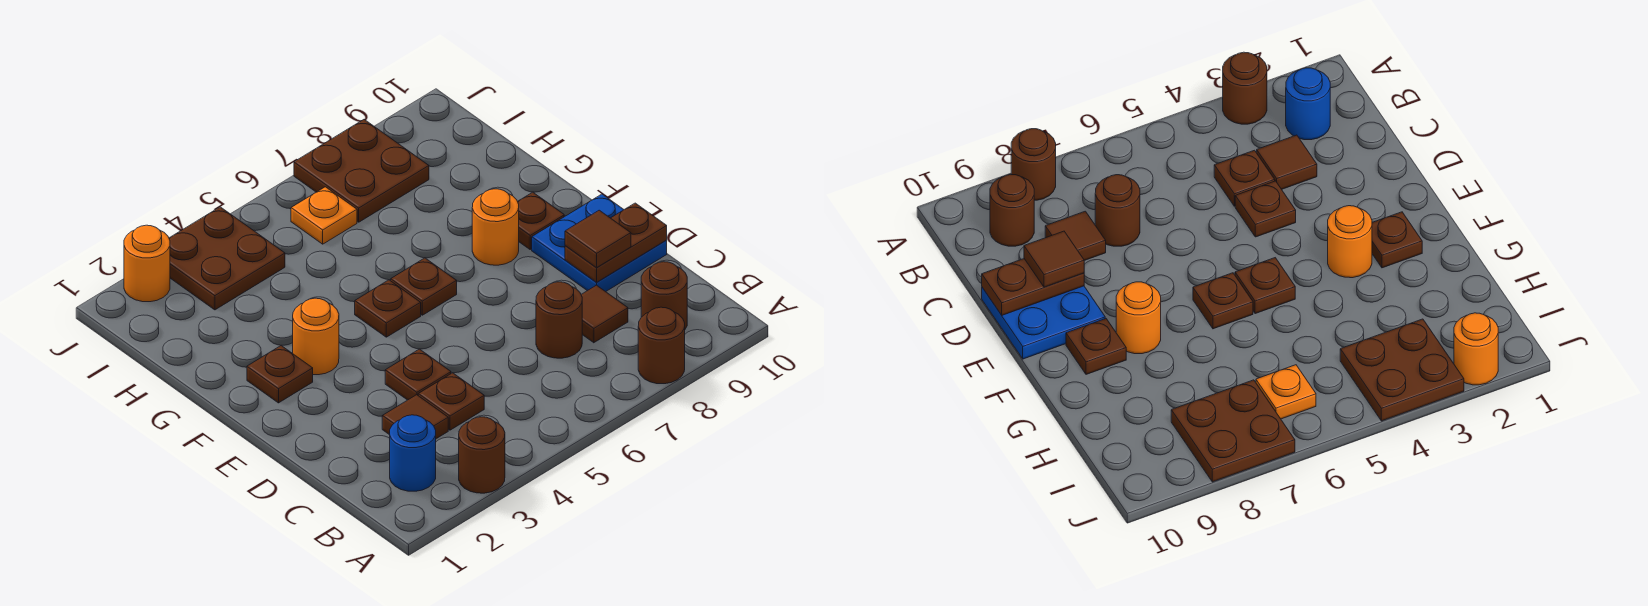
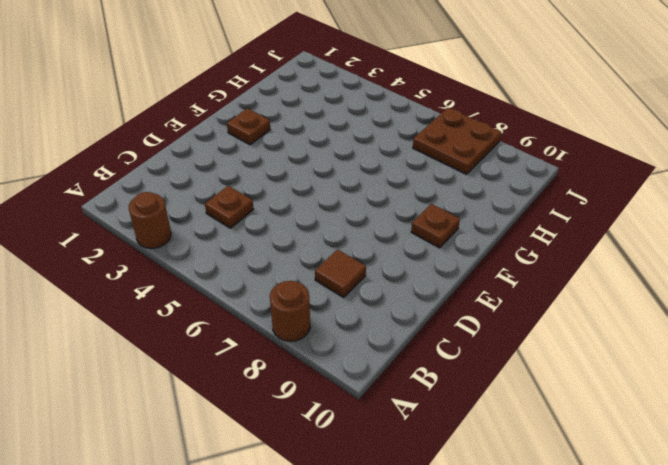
none -> blue 1x1 round brick [390,415,436,491]
none -> brown 1x1 round brick [641,262,687,329]
none -> brown 1x1 tile [382,395,448,439]

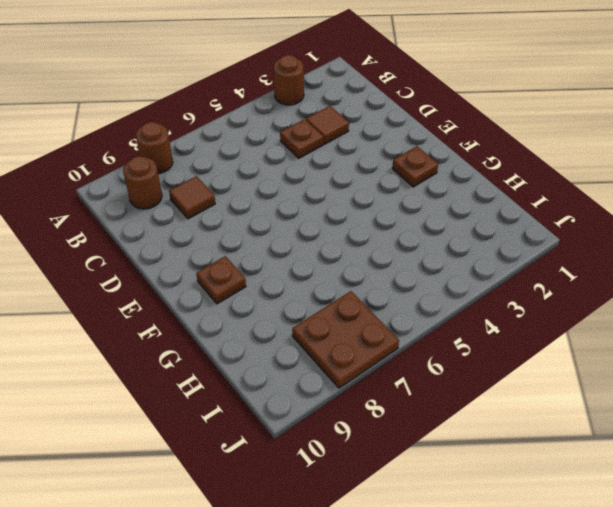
none -> blue 1x1 round brick [390,415,436,491]
none -> brown 1x1 round brick [536,282,582,358]
none -> brown 1x1 plate [385,349,451,400]

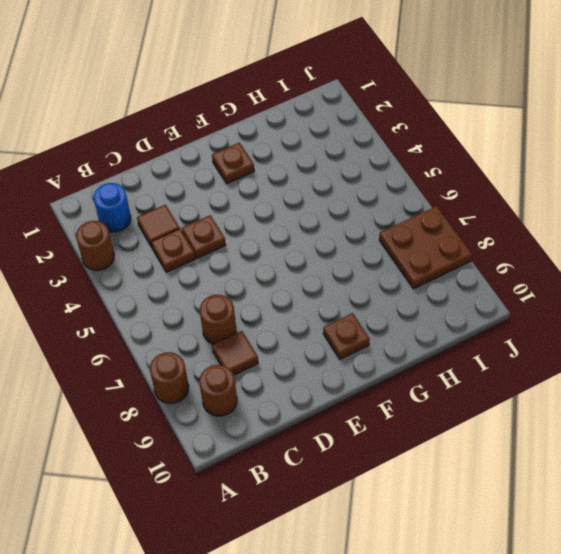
none -> blue 2x2 plate [532,194,667,292]
none -> orange 1x1 round brick [293,298,339,375]
none -> brown 1x1 plate [355,280,421,337]

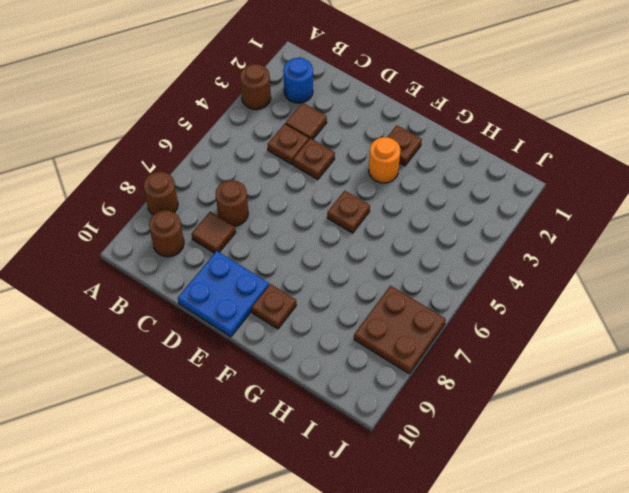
none -> brown 1x1 plate [391,258,457,315]
none -> orange 1x1 round brick [472,189,519,265]
none -> brown 2x2 plate [169,207,285,310]

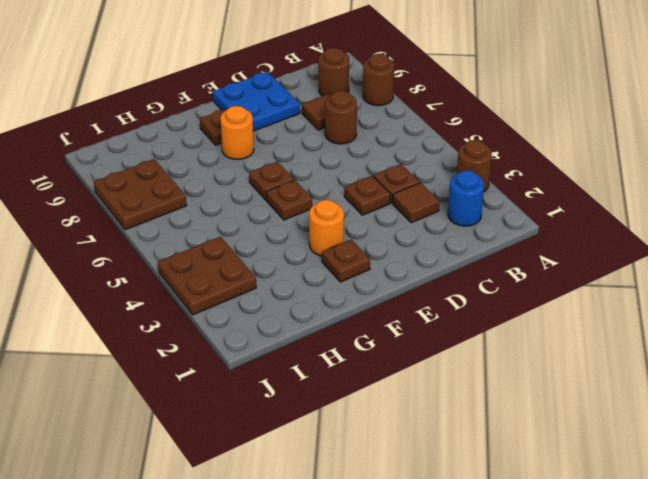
none -> orange 1x1 plate [291,187,357,244]
none -> orange 1x1 round brick [124,225,170,302]
none -> brown 1x2 plate [565,203,667,282]

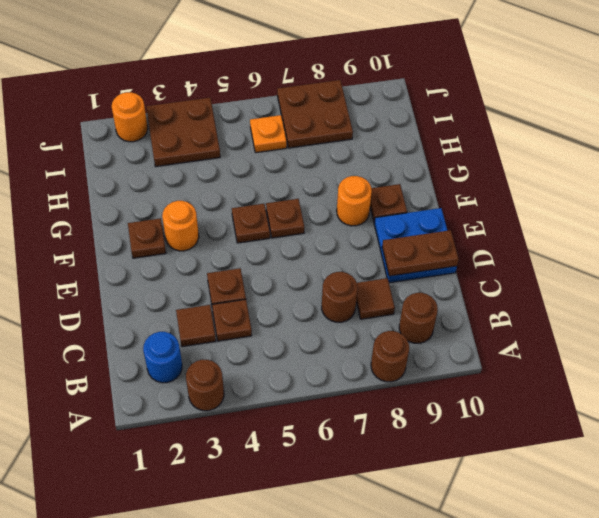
none -> brown 1x1 tile [565,210,631,268]

